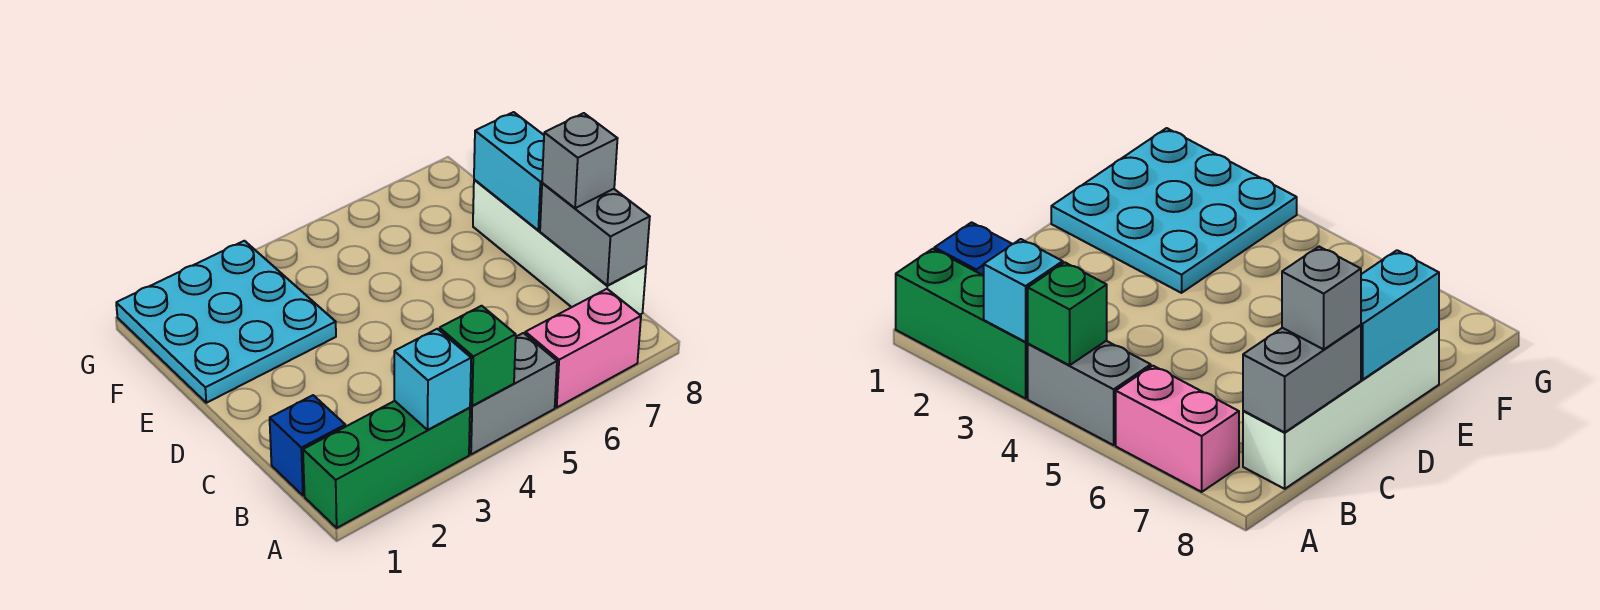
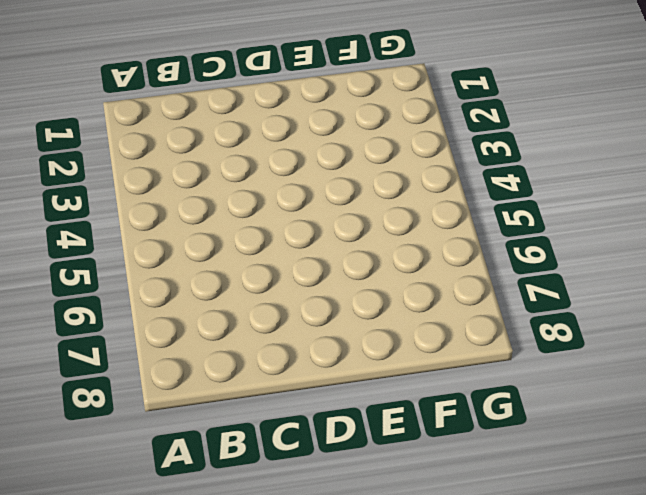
none -> green 1x3 brick [303,401,470,528]
none -> grey 1x2 brick [469,333,557,454]

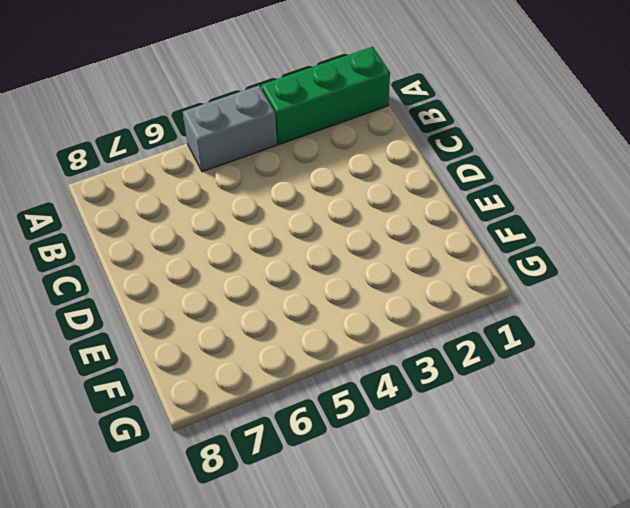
none -> pink 1x2 brick [525,289,641,407]
none -> blue 1x1 brick [270,395,345,496]

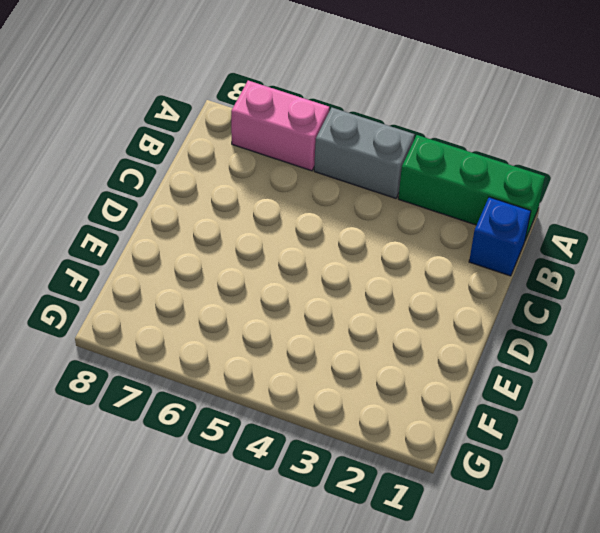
none -> white 1x4 brick [473,180,646,315]
none -> cyan 3x3 plate [116,241,336,403]

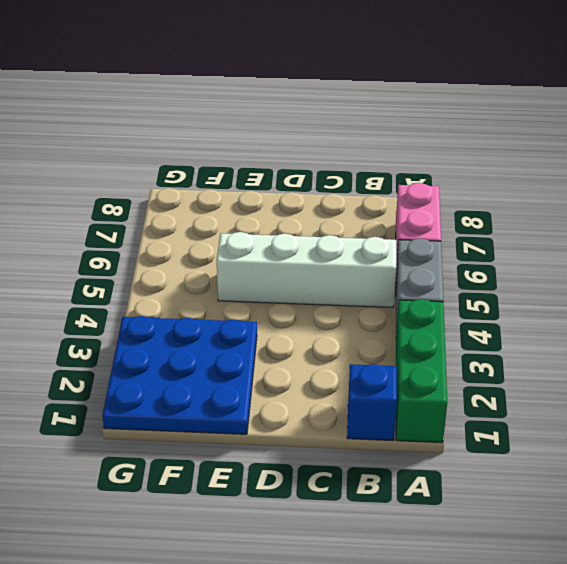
white 1x4 brick [217,232,396,307] -> white 1x4 brick moved to [473,180,646,315]
blue 3x3 plate [102,316,257,434] -> cyan 3x3 plate [116,241,336,403]
none -> cyan 1x1 brick [394,329,471,430]
none -> green 1x1 brick [439,306,516,406]

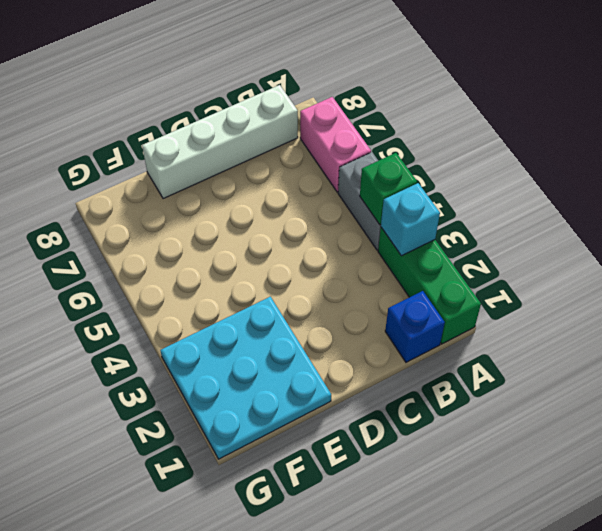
none -> grey 1x2 brick [540,183,650,286]
none -> cyan 1x2 brick [474,112,544,230]

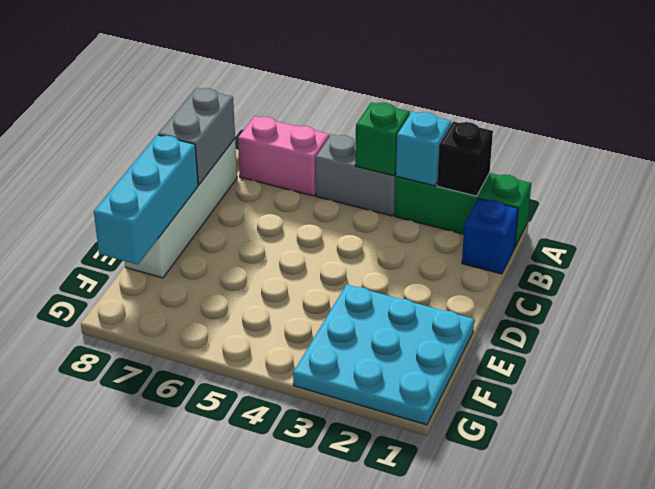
black 1x1 brick [437,121,493,196] -> none
cyan 1x3 brick [94,135,198,265] -> cyan 1x2 brick [474,112,544,230]
none -> grey 1x1 brick [542,113,618,208]

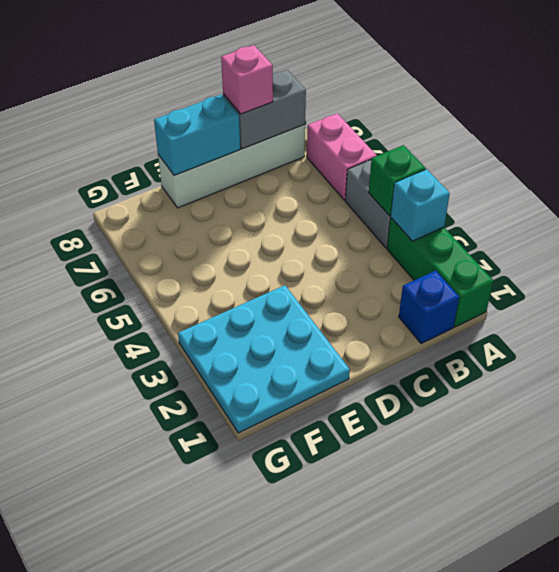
pink 1x1 brick [221,45,273,114] -> grey 1x1 brick [542,113,618,208]

